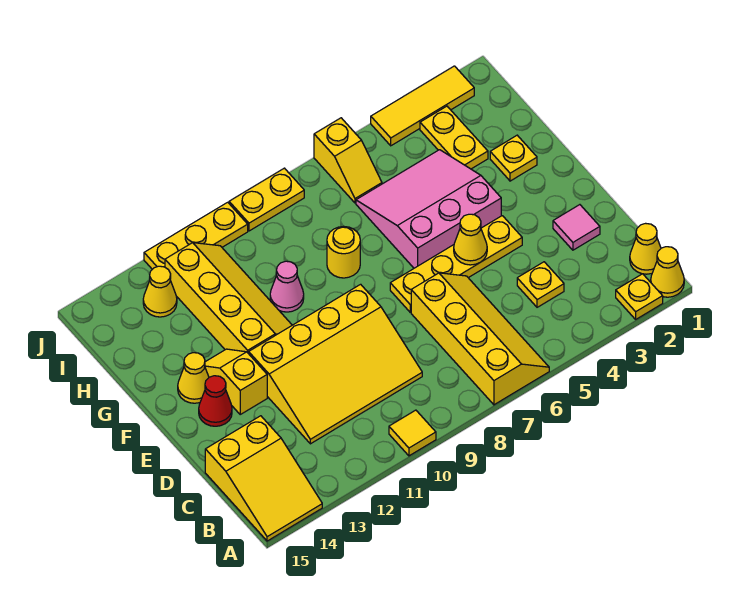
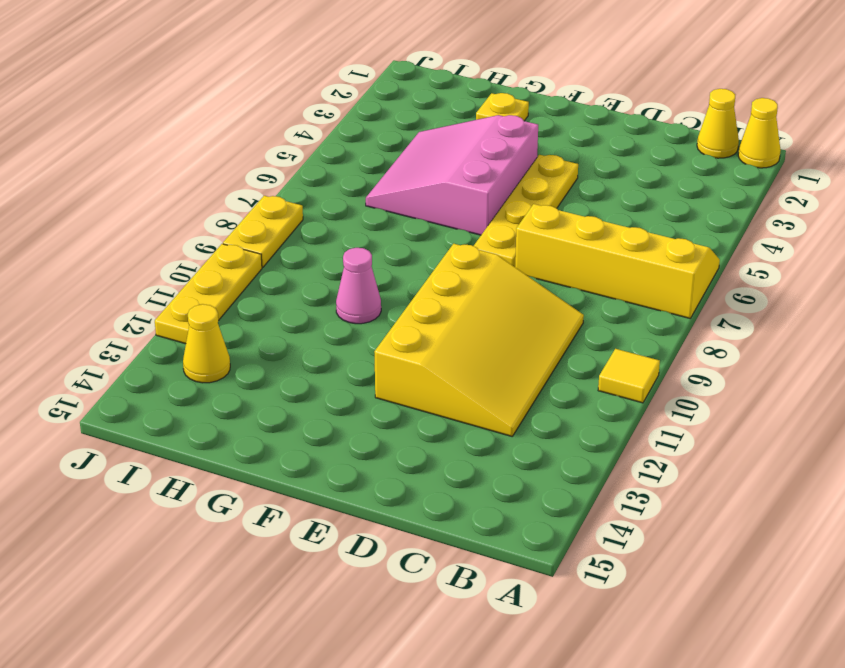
none -> yellow 1x1 plate [616,274,663,319]
none -> yellow 2x3 slope [205,416,322,541]
none -> yellow 1x1 plate [517,262,564,307]

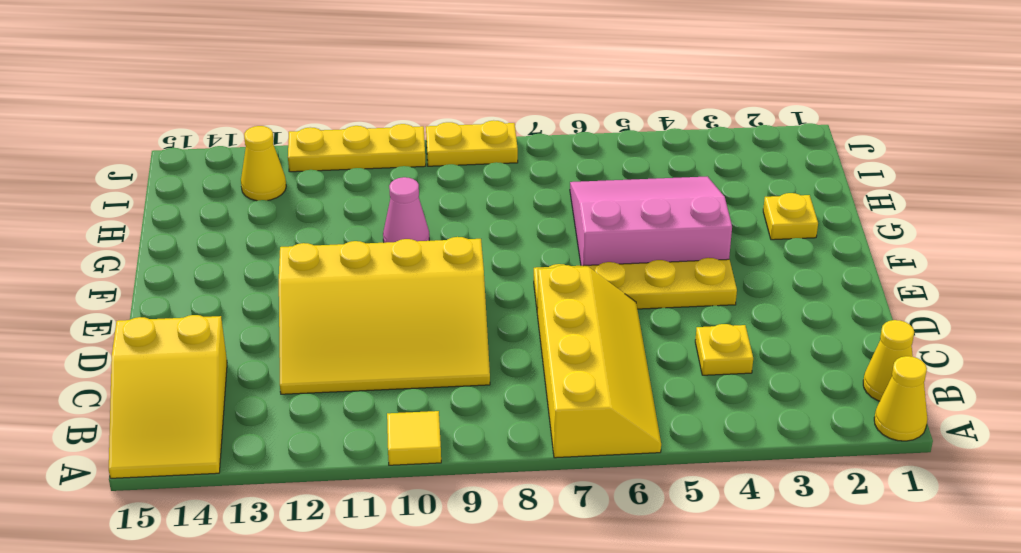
none -> yellow 1x1 plate [616,274,663,319]
none -> pink 1x1 tile [553,205,600,250]
none -> yellow 1x2 slope [205,349,267,414]

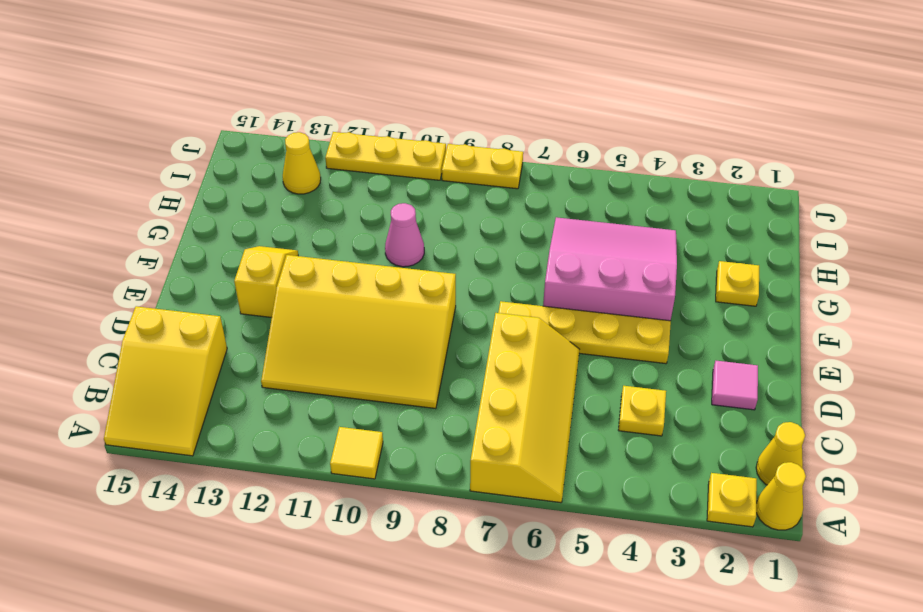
none -> red 1x1 cone [199,376,232,426]
none -> yellow 2x4 slope [165,243,292,354]
none -> yellow 1x1 cone [178,353,209,403]

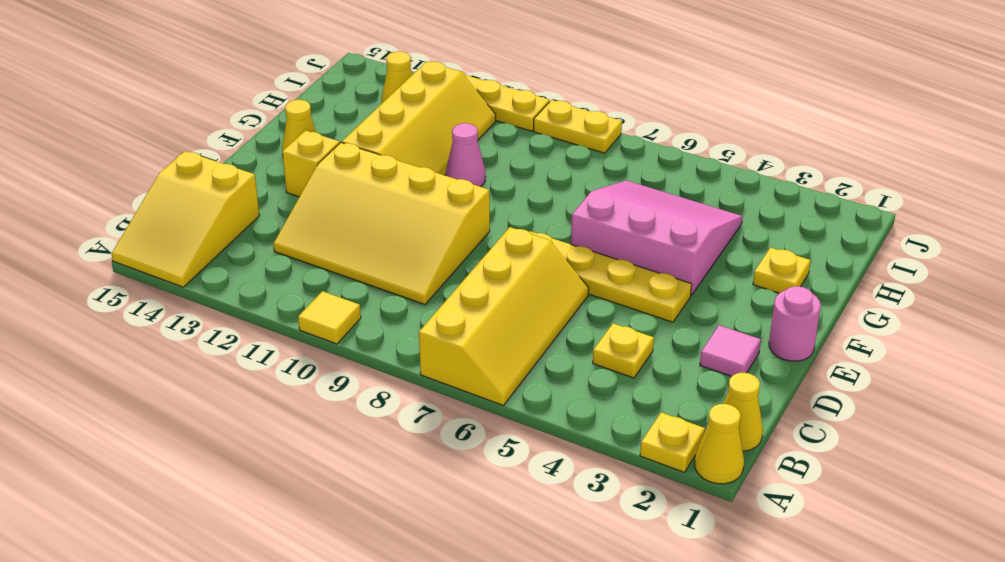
pink 1x1 round brick [769,286,821,361] -> none
none -> red 1x1 cone [199,376,232,426]
none -> yellow 1x1 round brick [327,227,360,278]
none -> yellow 1x2 plate [420,106,488,169]

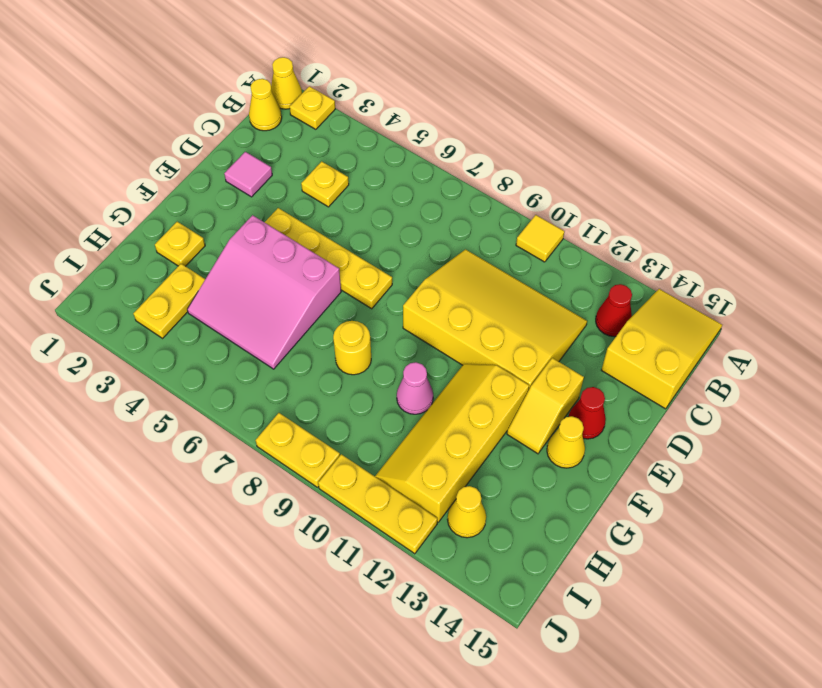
red 1x1 cone [596,284,632,337] -> none
none -> yellow 2x4 slope [411,273,549,405]
none -> yellow 1x2 slope [314,118,382,203]
none -> yellow 1x3 tile [371,66,474,146]

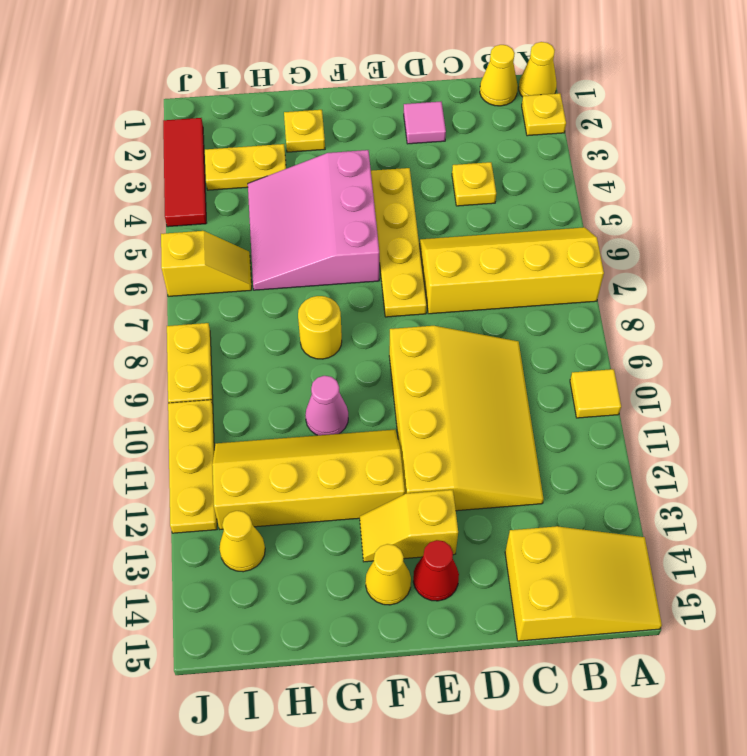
red 1x3 tile [163,118,207,227] -> yellow 1x3 tile [371,66,474,146]
none -> yellow 1x1 cone [454,214,487,265]

